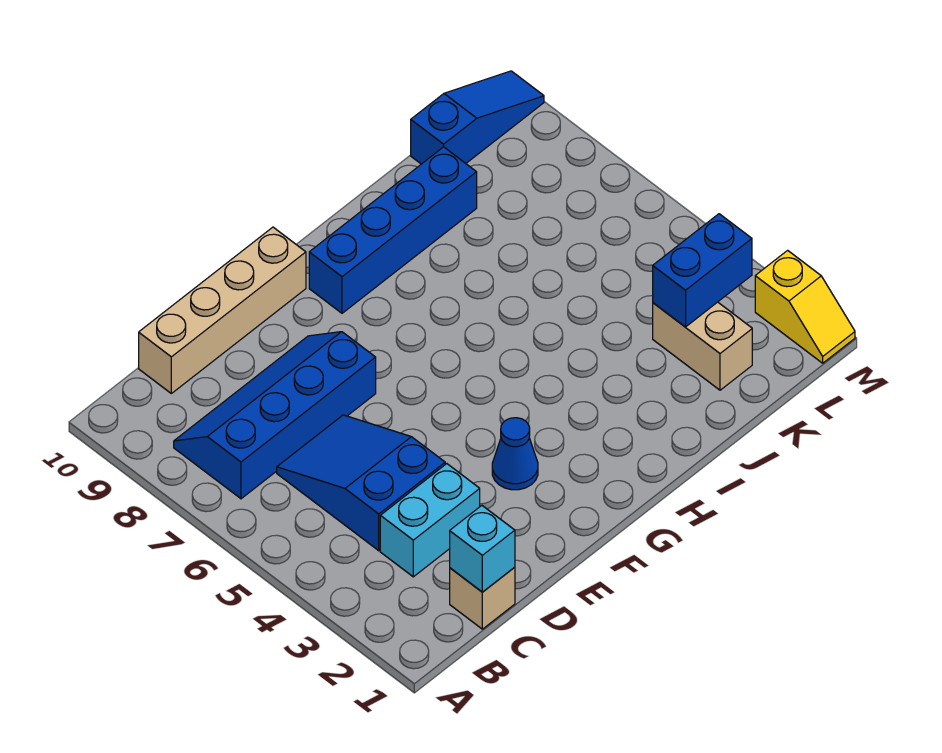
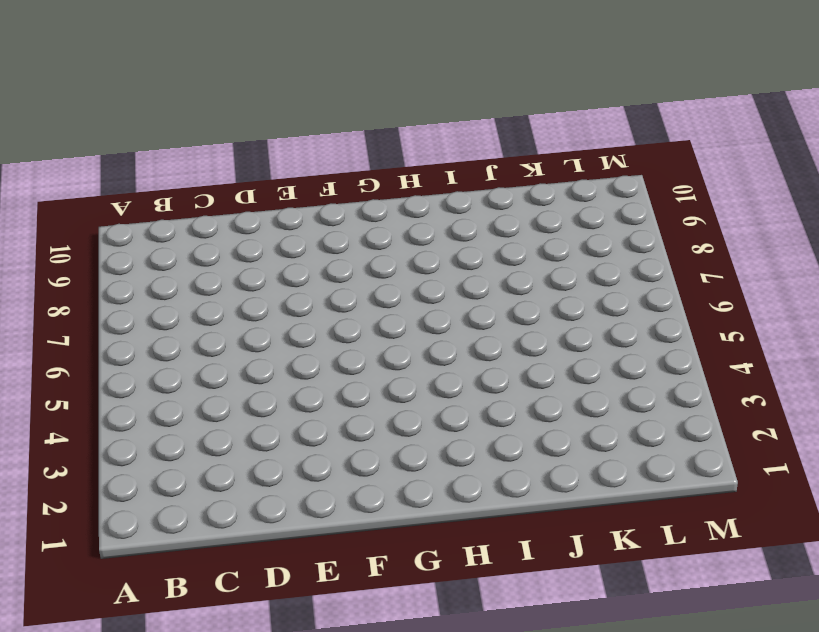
none -> blue 2x4 slope [174,332,376,499]
none -> tan 1x1 brick [450,567,515,629]
none -> cyan 1x2 brick [380,464,480,577]

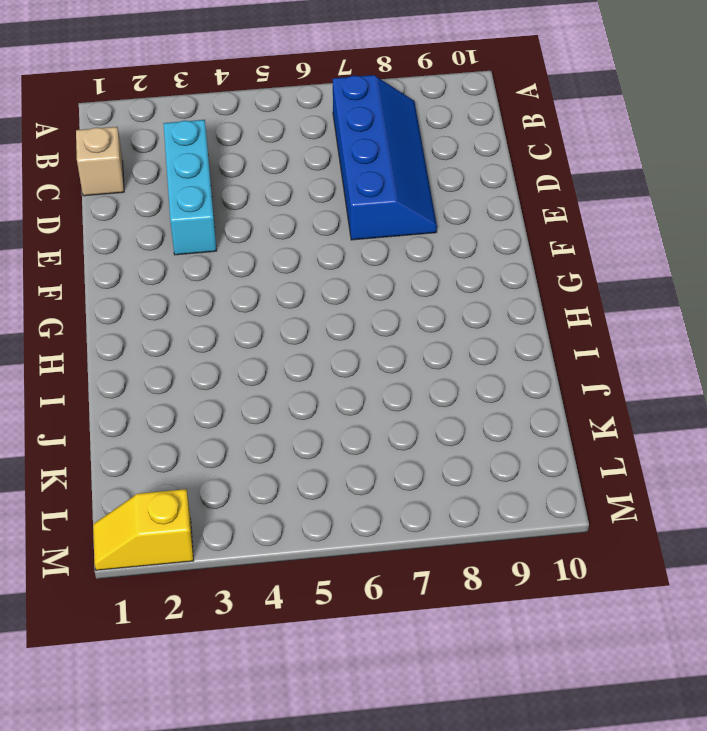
cyan 1x3 brick [163,120,217,255] -> cyan 1x2 brick [380,464,480,577]
none -> blue 2x3 slope [277,415,445,551]
none -> tan 1x4 brick [139,227,306,393]
none -> blue 1x1 cone [492,418,538,490]

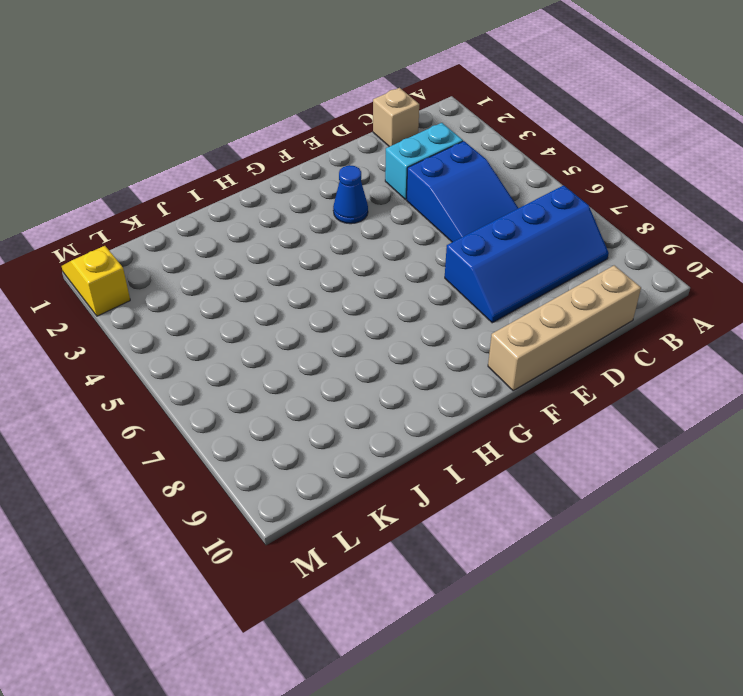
none -> blue 1x4 brick [309,147,477,313]
none -> tan 1x2 brick [653,302,752,390]
none -> blue 1x3 slope [411,71,544,164]

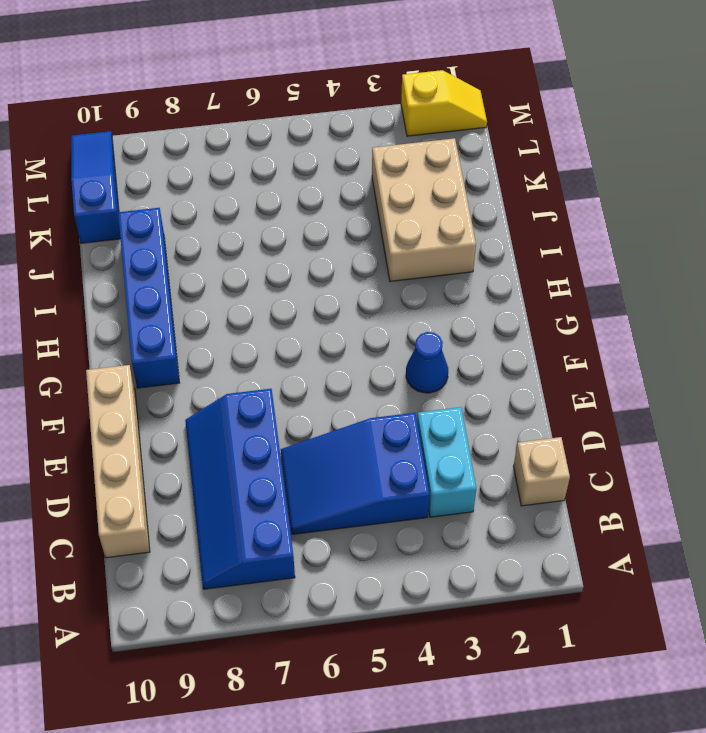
tan 2x3 brick [372,138,476,281] -> tan 1x2 brick [653,302,752,390]
none -> cyan 1x1 brick [450,506,515,592]
none -> blue 1x2 brick [653,214,752,327]

